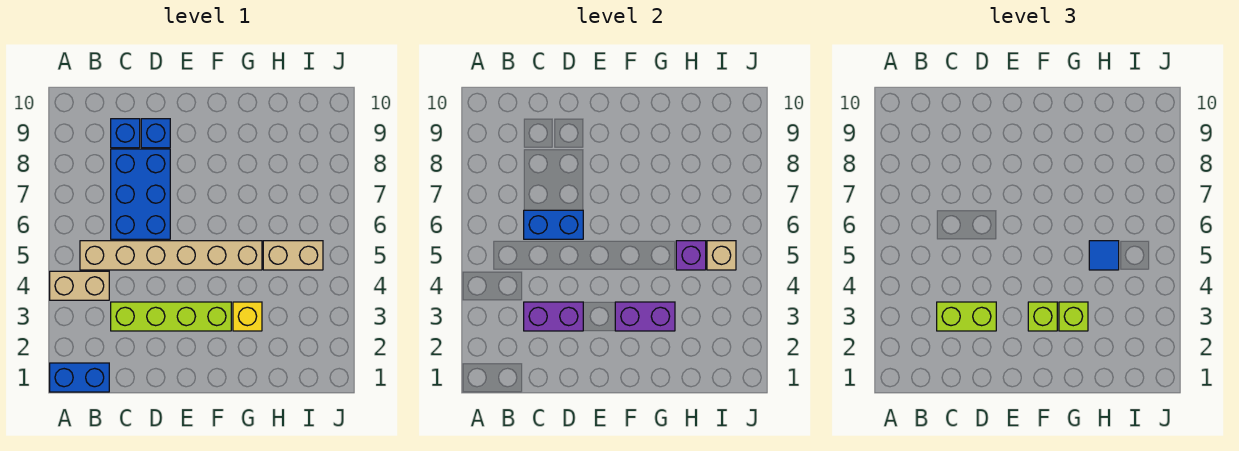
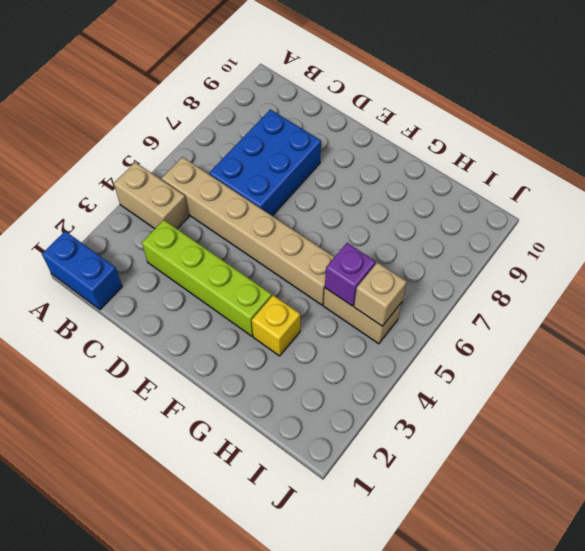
none -> blue 1x1 brick [111,119,140,148]
none -> blue 1x1 brick [141,119,170,148]
none -> purple 1x2 brick [524,302,583,331]

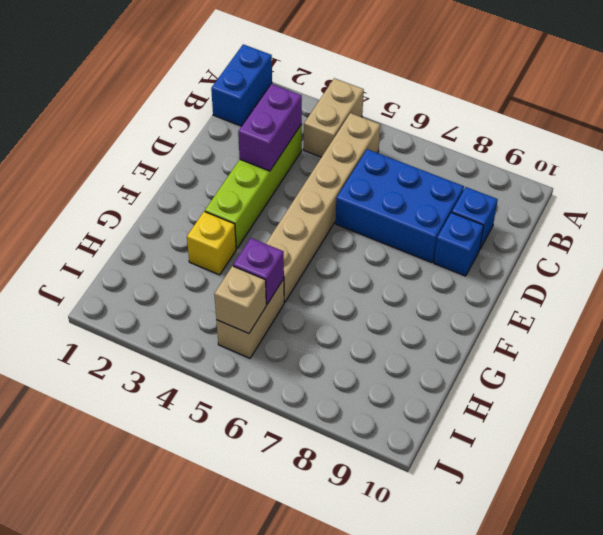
none -> blue 1x2 brick [524,210,583,239]
none -> purple 1x2 brick [615,302,675,331]
none -> lime 1x2 brick [937,302,996,331]

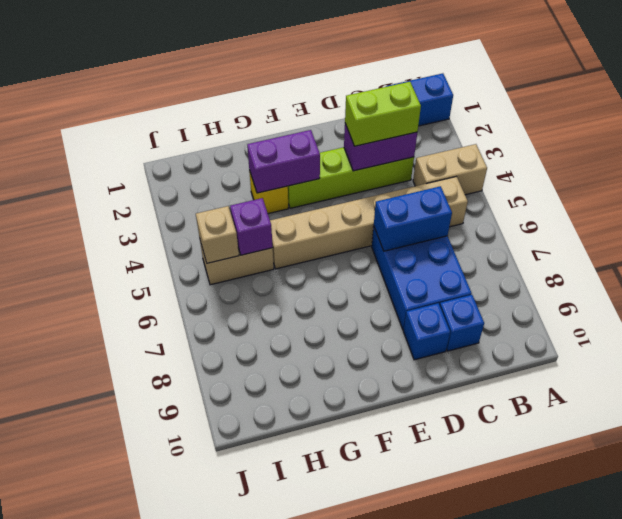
none -> lime 1x1 brick [1028,302,1057,331]
none -> lime 1x1 brick [1059,302,1088,331]
none -> blue 1x1 tile [1089,241,1119,270]

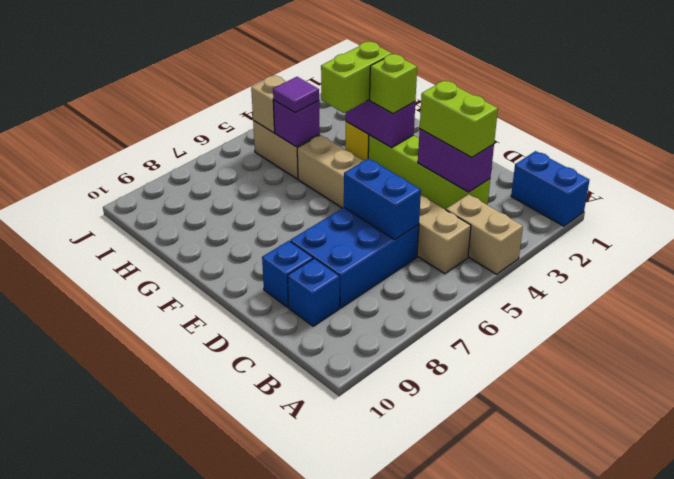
lime 1x2 brick [321,42,392,113] -> lime 1x1 brick [1059,302,1088,331]
purple 1x1 tile [273,77,319,113] -> blue 1x1 tile [1089,241,1119,270]

